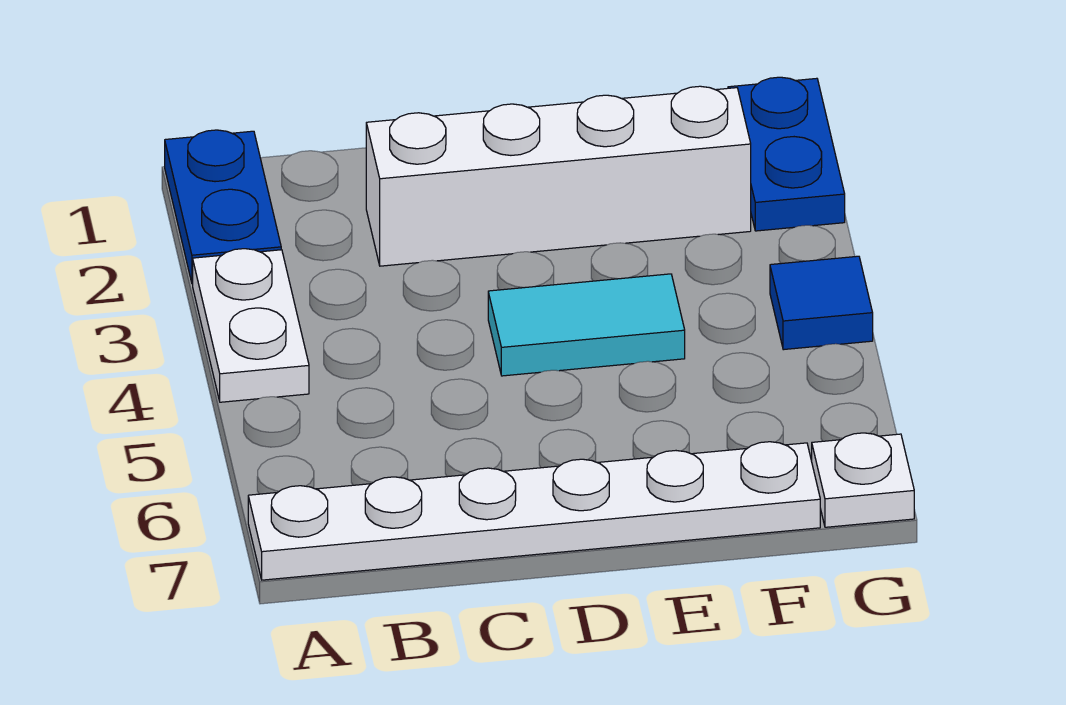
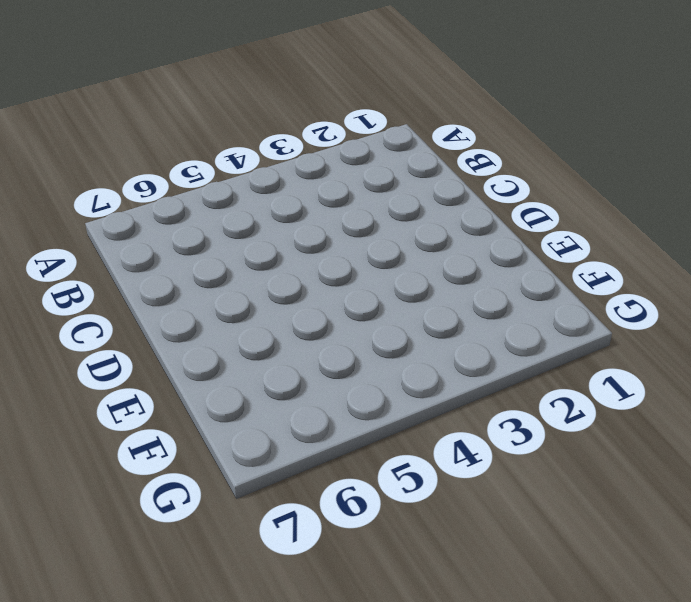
none -> blue 1x2 plate [165,130,281,284]
none -> white 1x2 plate [193,249,309,402]

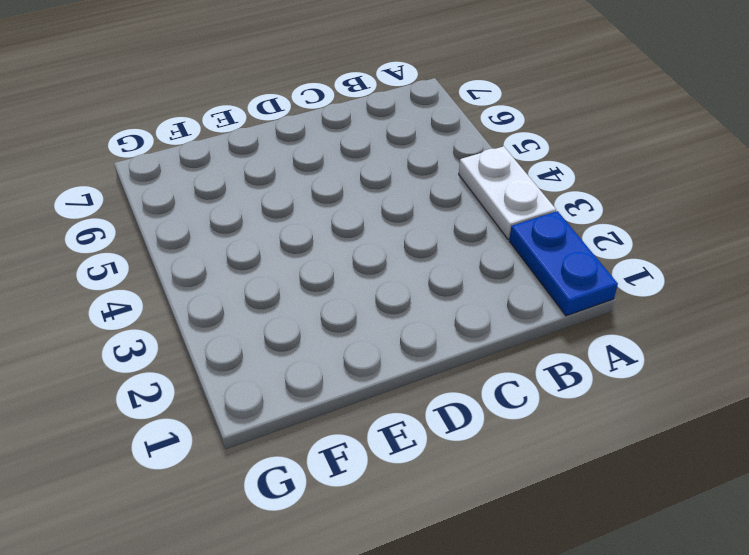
none -> white 1x6 plate [248,442,820,580]
none -> white 1x4 brick [366,86,751,266]

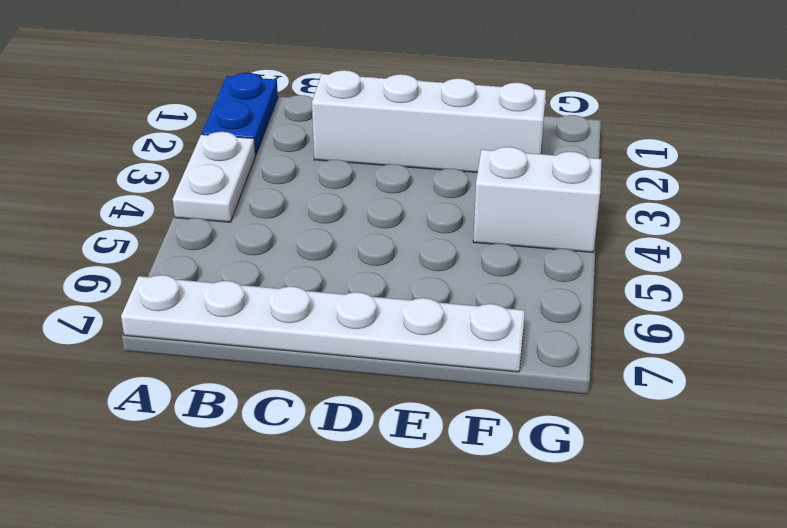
white 1x2 brick [473,147,602,252] -> blue 1x1 tile [770,256,873,350]
none -> cyan 1x2 tile [488,274,685,376]
none -> blue 1x2 plate [728,77,845,231]

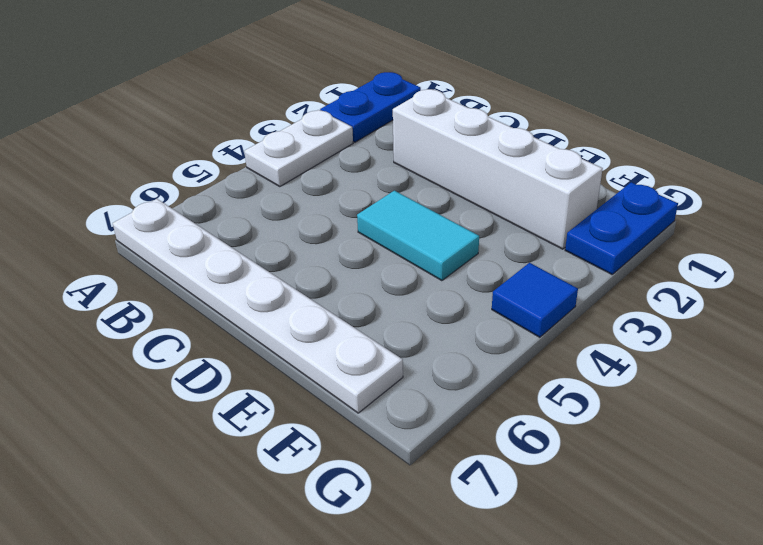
none -> white 1x1 plate [812,433,914,527]

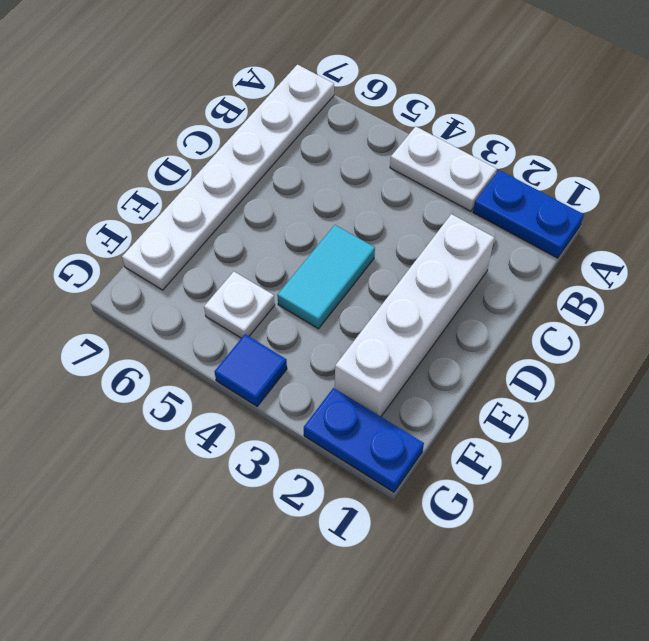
white 1x1 plate [204,272,275,338] -> white 1x1 plate moved to [812,433,914,527]

